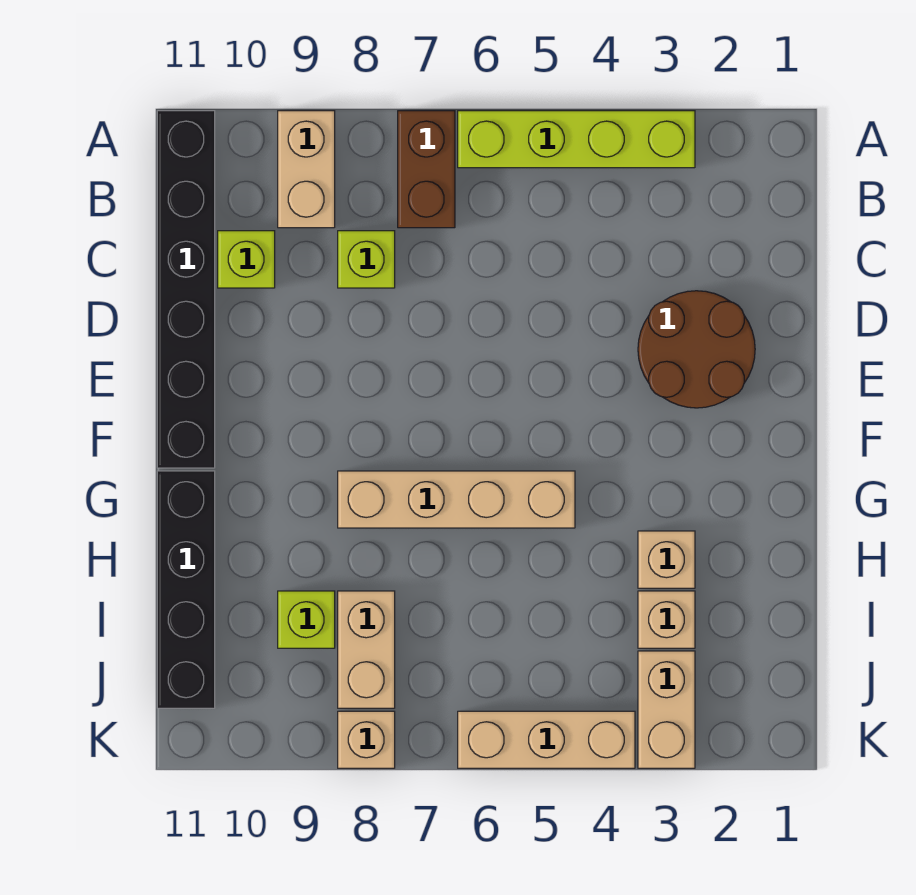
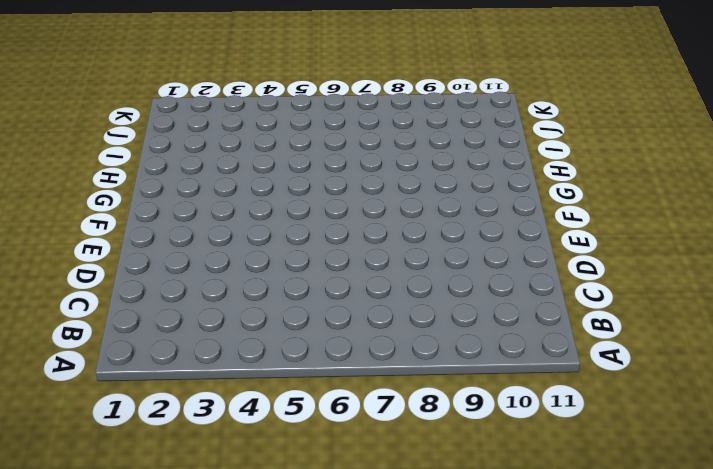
none -> lime 1x4 brick [458,111,695,168]
none -> brown 1x2 brick [398,111,455,228]
none -> tan 1x2 brick [278,111,335,228]

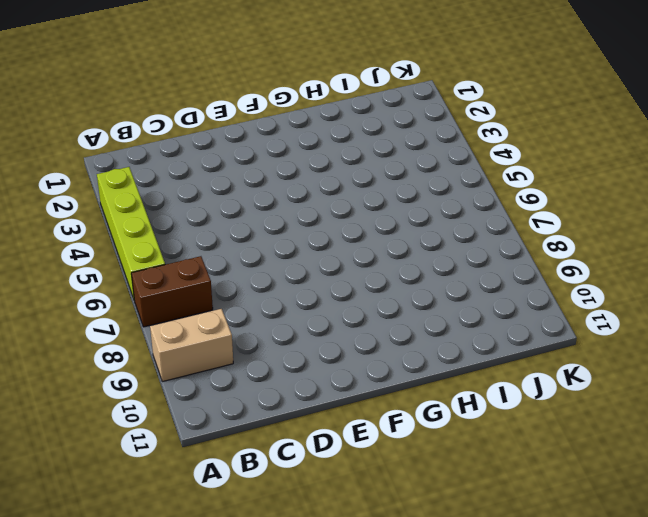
none -> black 1x6 brick [157,111,215,468]
none -> lime 1x1 brick [338,231,395,288]
none -> lime 1x1 brick [218,231,275,288]

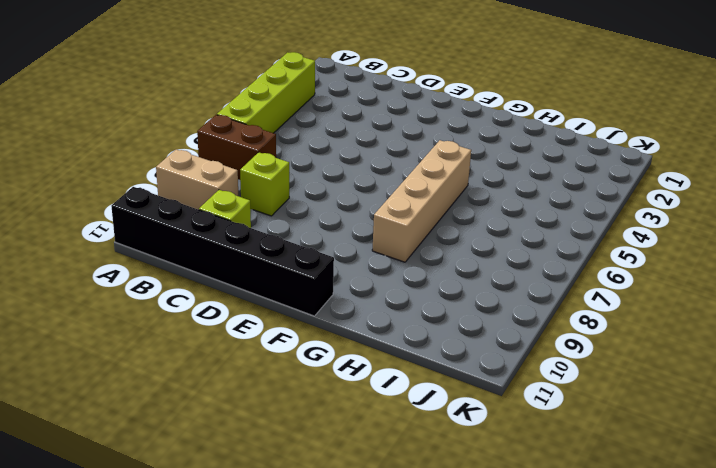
none -> brown 2x2 round brick [638,291,755,408]
none -> black 1x4 brick [157,471,215,708]
none -> tan 1x1 brick [638,531,695,588]

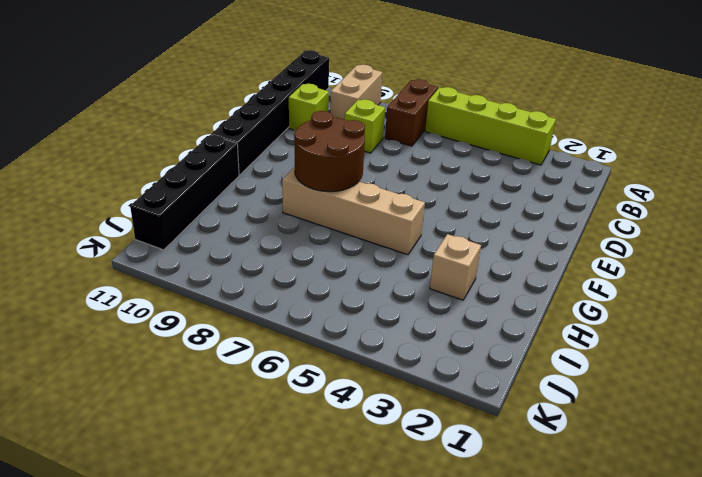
brown 2x2 round brick [294,111,365,192] -> brown 2x2 round brick moved to [638,291,755,408]
none -> tan 1x1 brick [638,591,695,648]
none -> tan 1x2 brick [338,591,395,708]
none -> lime 1x1 brick [278,591,335,648]

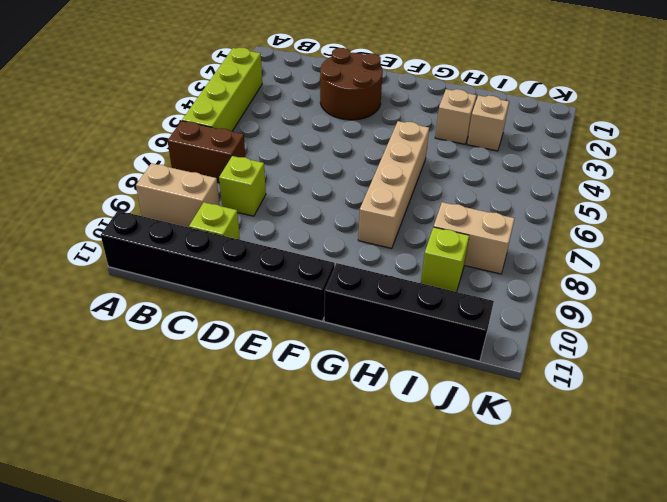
none -> tan 1x2 brick [638,651,695,768]
none -> tan 1x3 brick [458,711,635,768]
none -> tan 1x1 brick [338,711,395,768]

